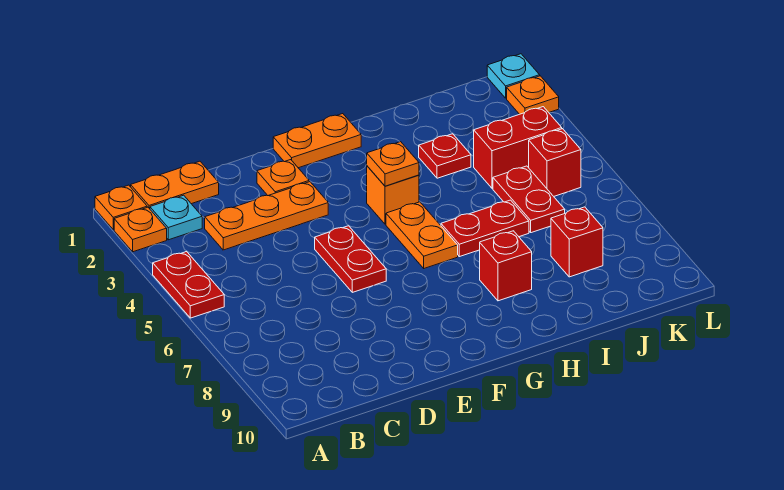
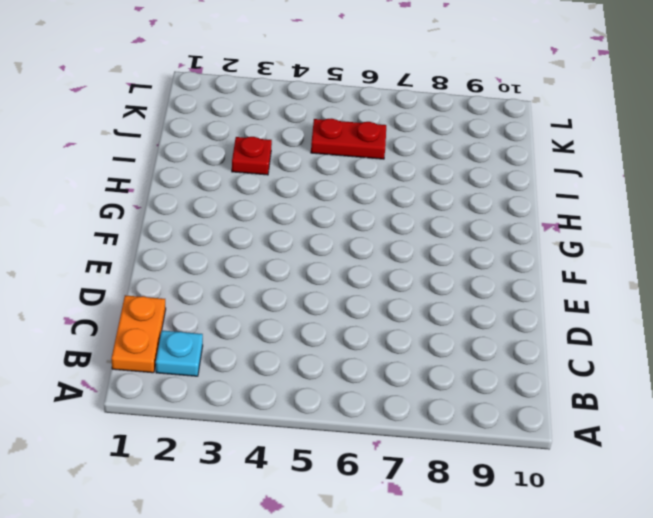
none -> orange 1x1 plate [95,185,147,230]
none -> orange 1x1 plate [114,207,167,252]
none -> red 1x2 plate [153,252,224,318]

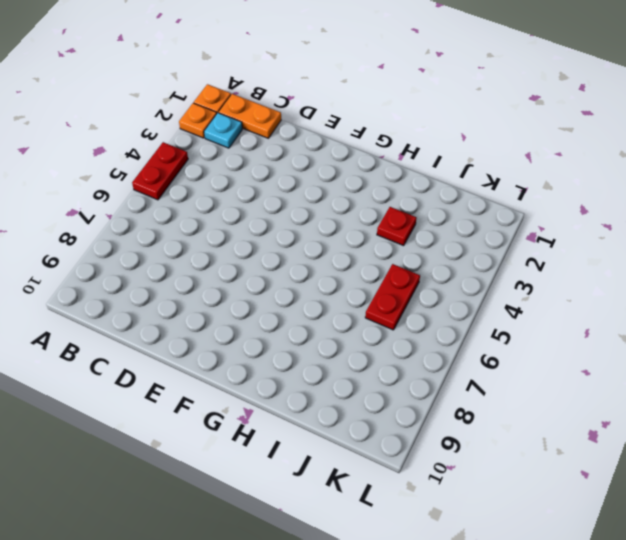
none -> orange 1x3 plate [205,182,328,250]
none -> orange 1x1 plate [257,160,309,196]
none -> red 1x2 plate [315,226,386,292]

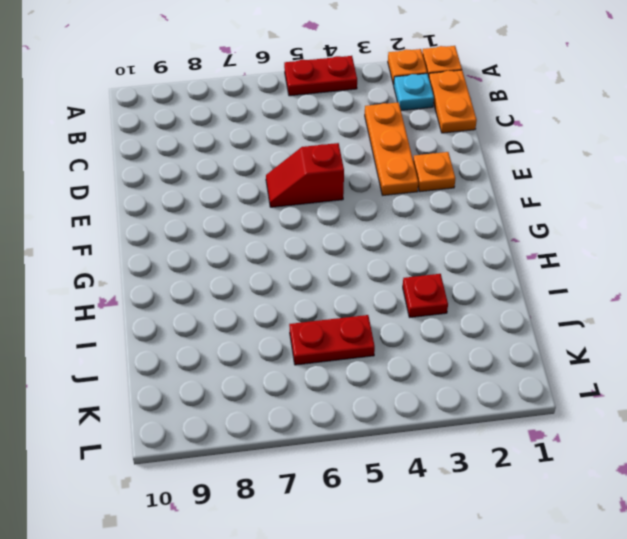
red 1x2 slope [266,143,344,207] -> red 1x2 plate [315,226,386,292]
none -> orange 1x2 plate [273,114,361,168]
none -> orange 1x1 brick [367,166,419,224]
none -> orange 1x2 plate [386,202,458,268]

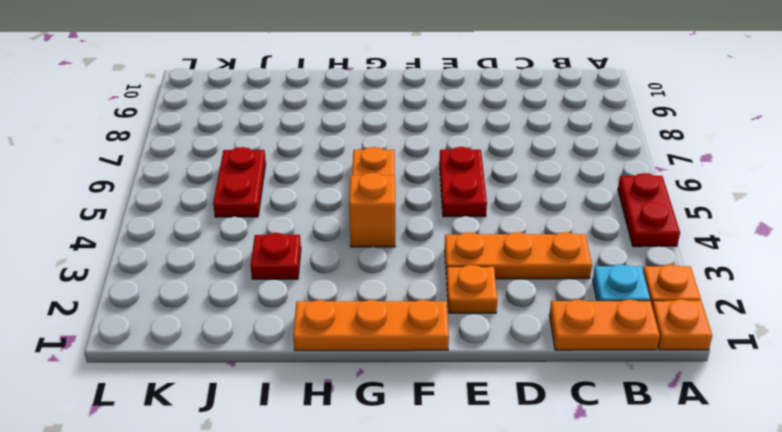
orange 1x3 plate [293,300,449,351] -> orange 1x2 plate [273,114,361,168]
none -> red 1x2 plate [441,200,529,257]
none -> red 1x1 brick [480,231,532,301]
none -> red 1x2 brick [474,107,562,189]

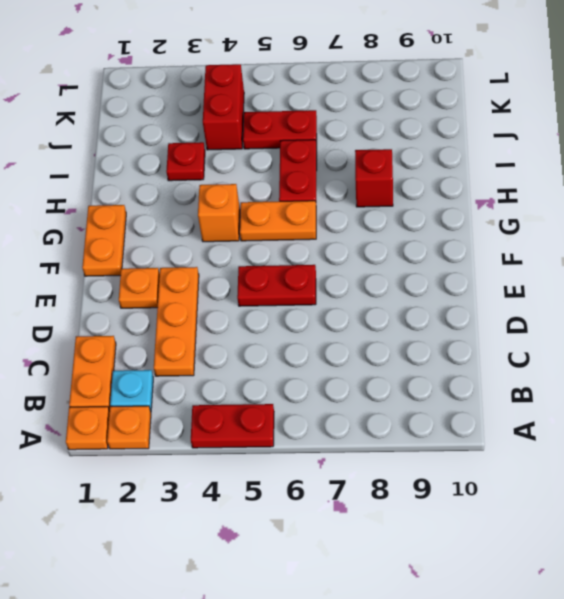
none -> red 1x1 brick [551,207,603,277]
none -> red 1x1 brick [529,129,581,196]
none -> cyan 1x1 plate [487,54,540,98]

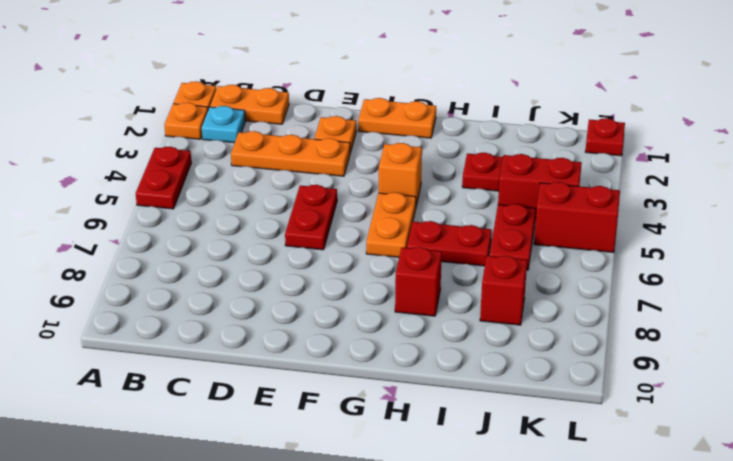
red 1x2 brick [534,182,620,252] -> red 1x1 brick [529,129,581,196]
red 1x1 plate [585,118,625,156] -> cyan 1x1 plate [487,54,540,98]
none -> orange 1x1 plate [507,76,559,114]
none -> orange 1x1 plate [367,142,419,186]

